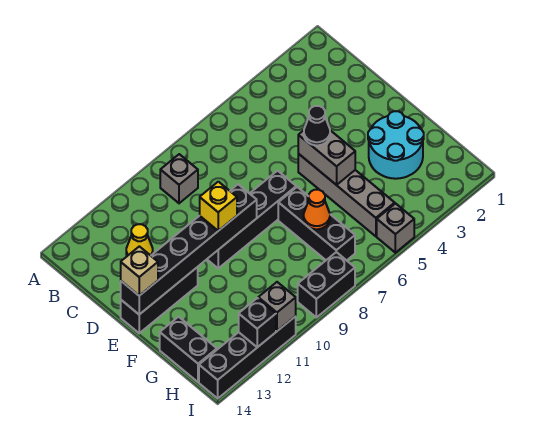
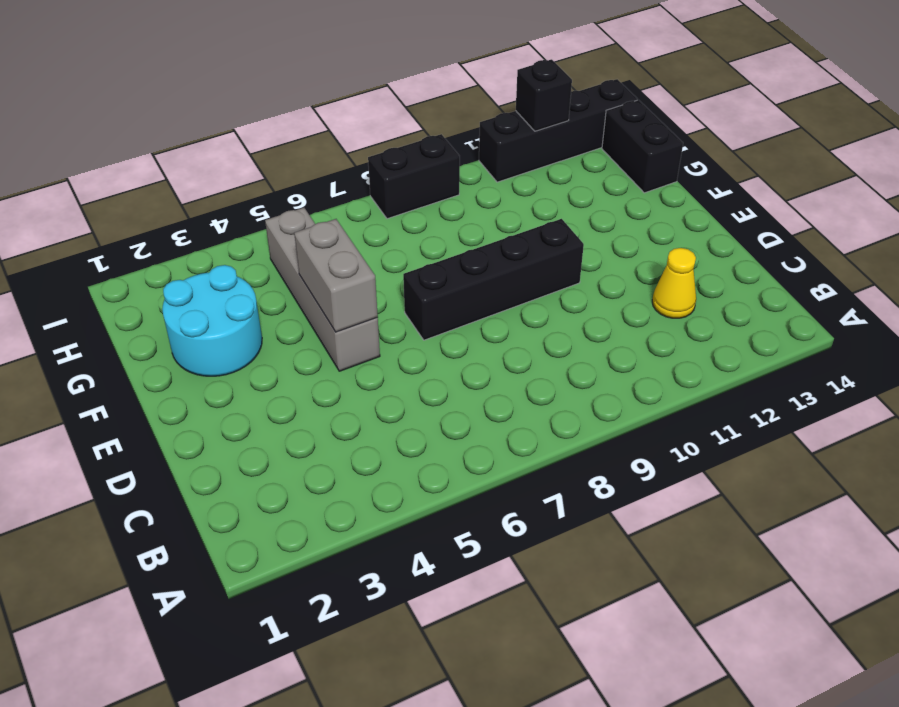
none -> grey 1x1 brick [160,154,198,203]
none -> black 1x3 brick [121,267,198,333]
none -> black 1x3 brick [278,187,355,260]

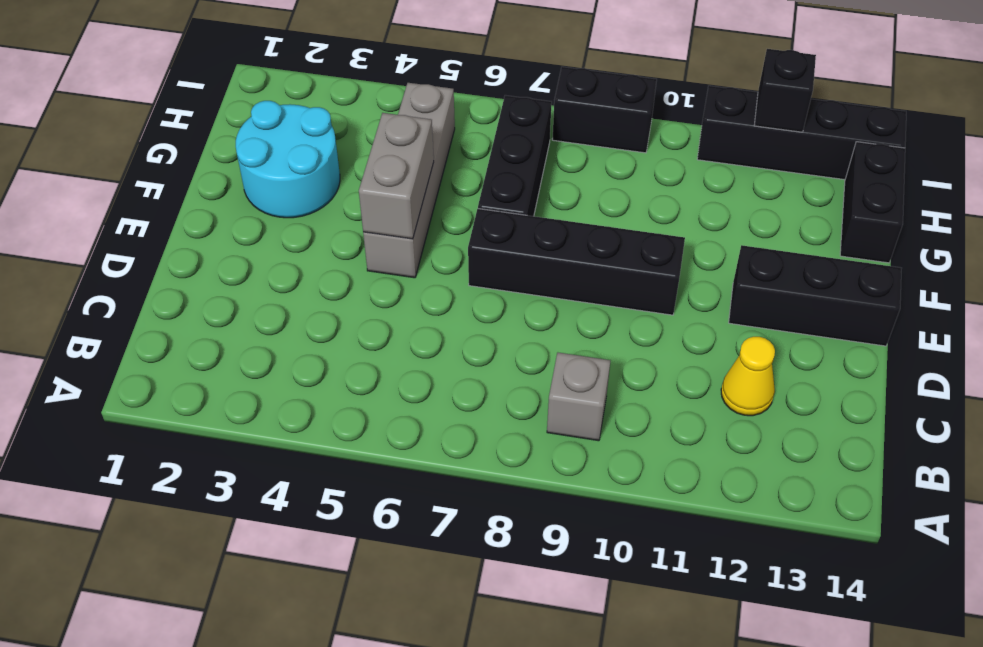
none -> grey 1x1 brick [377,204,414,253]
none -> black 1x6 brick [121,184,257,314]
none -> orange 1x1 cone [304,190,330,229]

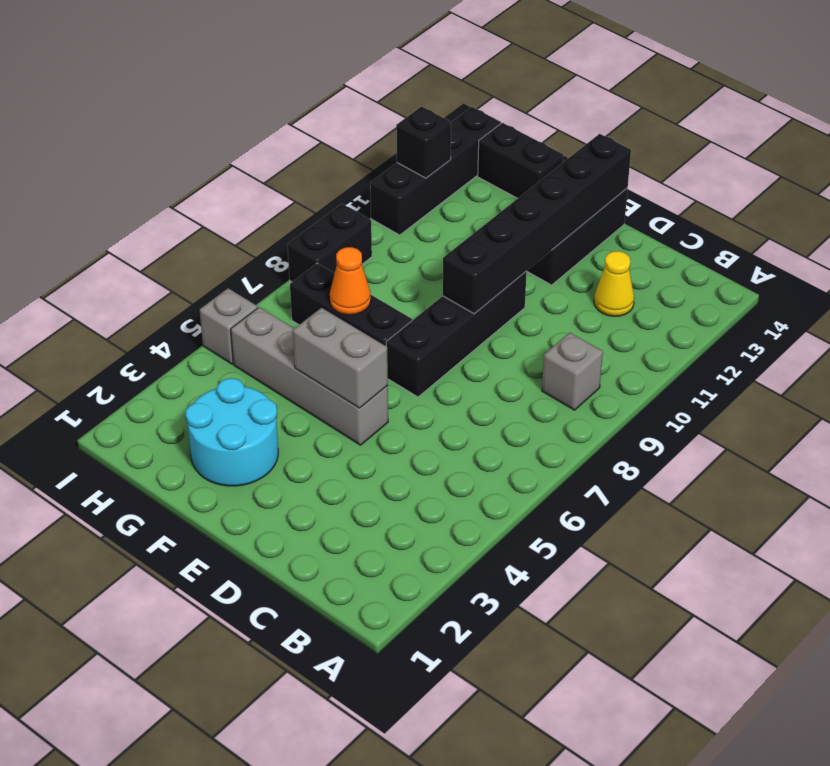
none -> grey 1x1 brick [258,282,296,331]
none -> black 1x1 cone [304,106,330,145]
none -> yellow 1x1 brick [200,182,237,231]

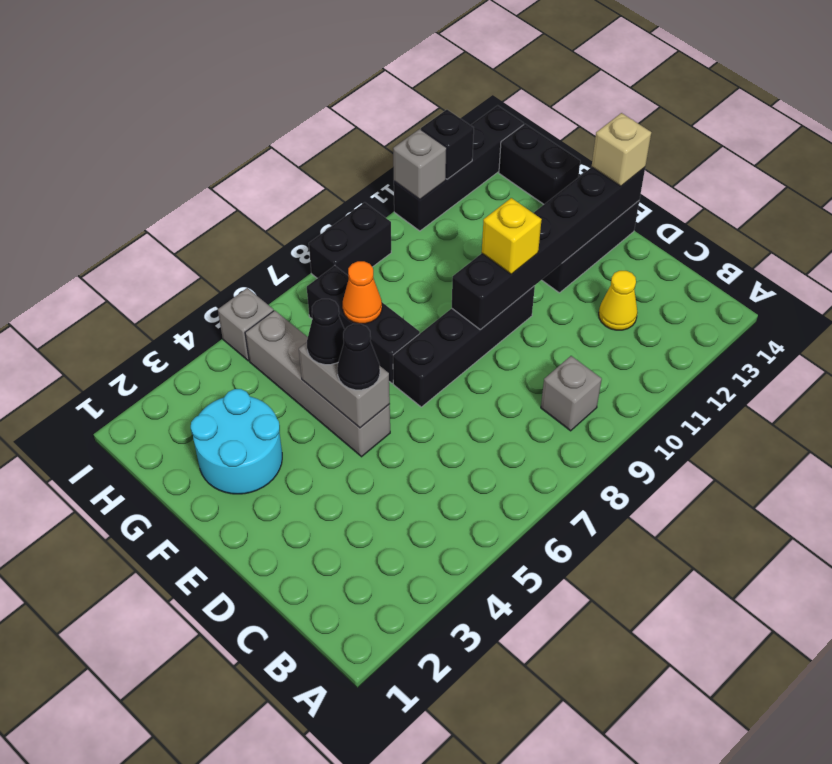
black 1x1 cone [307,299,345,365] -> none

